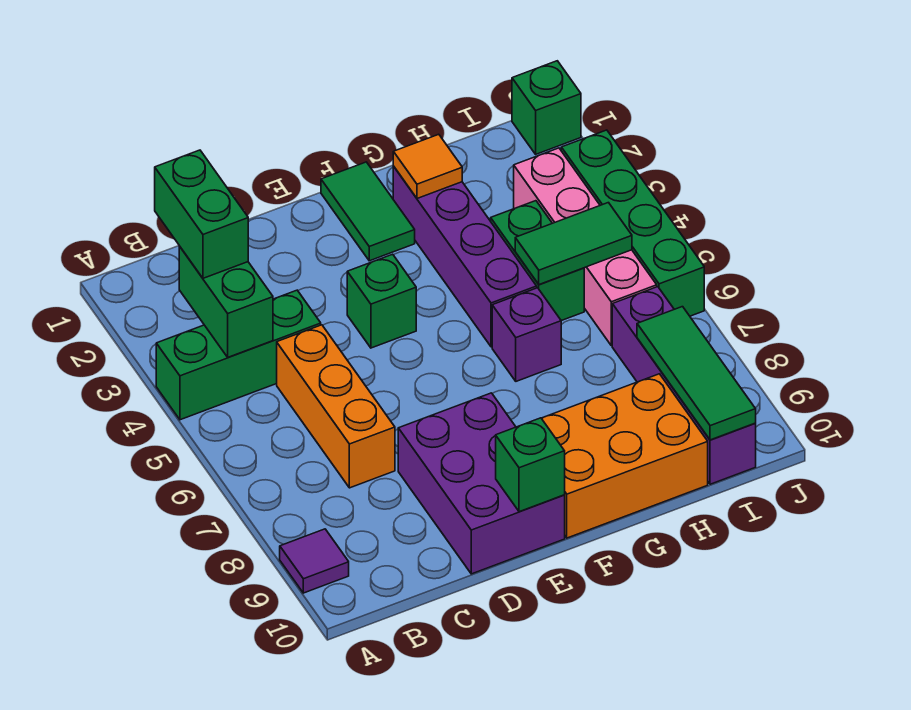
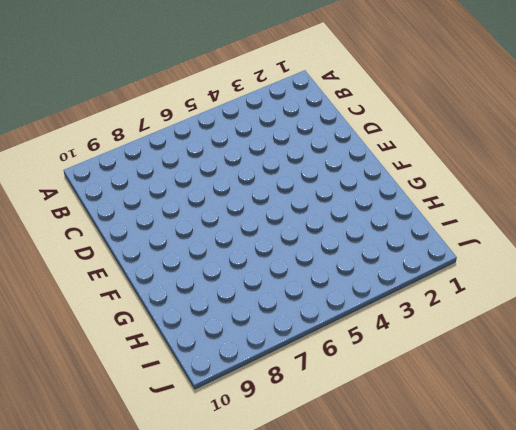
none -> green 1x3 brick [156,290,321,420]
none -> purple 1x1 tile [280,529,349,593]
none -> orange 1x3 brick [277,325,395,488]

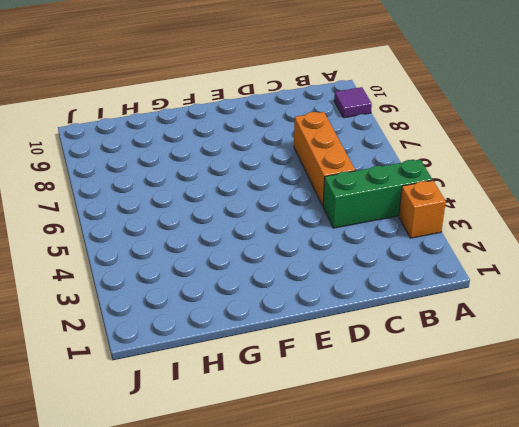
orange 1x1 brick [399,180,446,238] -> none
none -> purple 2x3 brick [398,393,565,574]
none -> green 1x1 brick [347,254,416,348]
none -> green 1x2 tile [321,162,415,261]

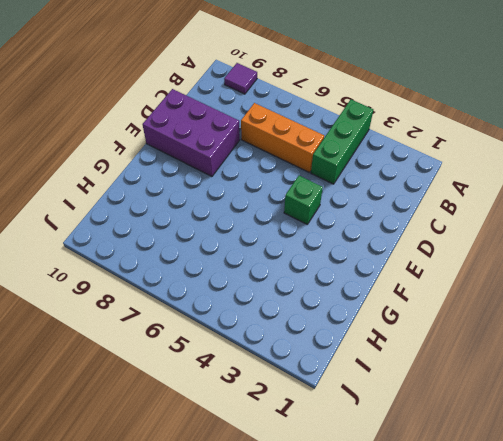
none -> green 1x2 tile [321,162,415,261]
none -> orange 2x3 brick [541,374,708,538]
none -> purple 1x4 brick [393,166,537,347]

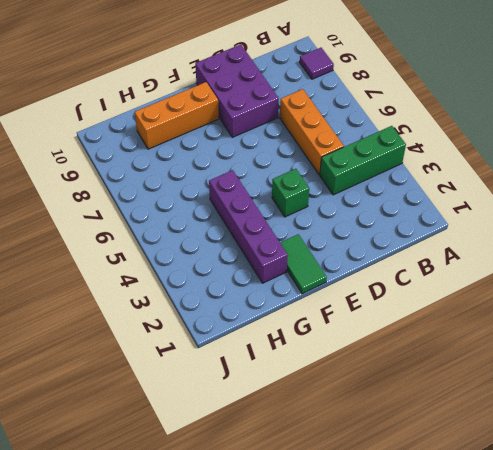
orange 1x3 brick [135,82,219,149] -> orange 2x3 brick [541,374,708,538]
none -> purple 1x1 brick [492,288,561,381]
none -> green 1x2 brick [491,201,584,321]
none -> pink 1x4 brick [514,148,657,346]

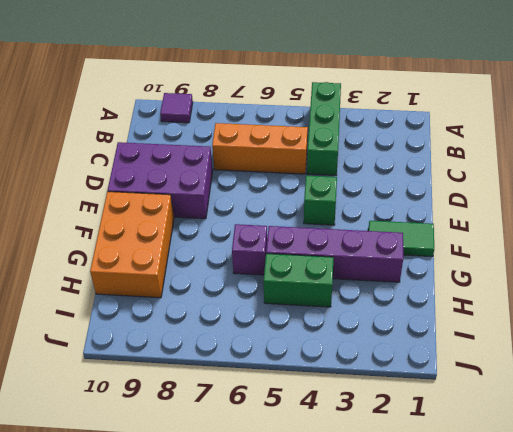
none -> pink 1x4 brick [514,148,657,346]
none -> purple 1x4 brick [612,287,756,484]
none -> green 1x1 brick [512,61,581,154]

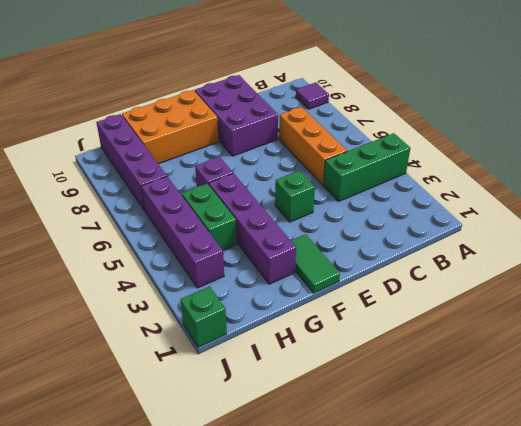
purple 1x4 brick [141,176,224,288] -> pink 1x4 brick [514,148,657,346]
none -> green 1x4 brick [561,130,704,316]
none -> green 1x2 brick [179,246,273,357]
none -> green 1x1 brick [496,418,565,512]

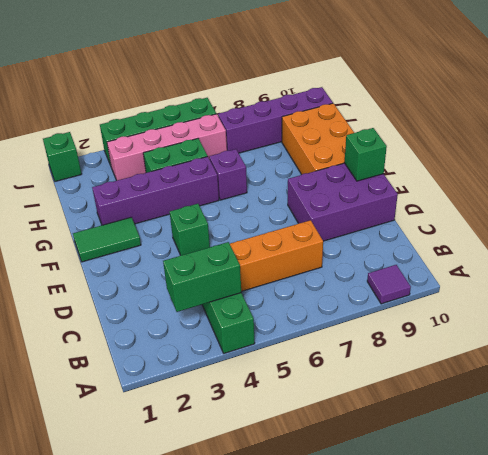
none -> orange 1x1 tile [393,134,462,198]
none -> green 1x2 tile [515,203,632,284]
none -> green 1x3 tile [637,307,756,440]

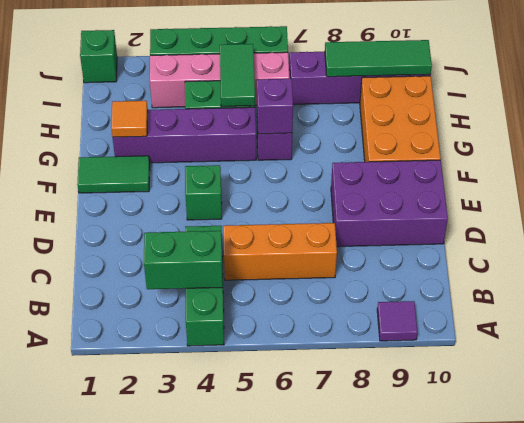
purple 1x1 brick [257,79,293,134] -> none
none -> green 1x1 brick [496,418,565,512]
none -> green 1x2 brick [155,150,248,278]

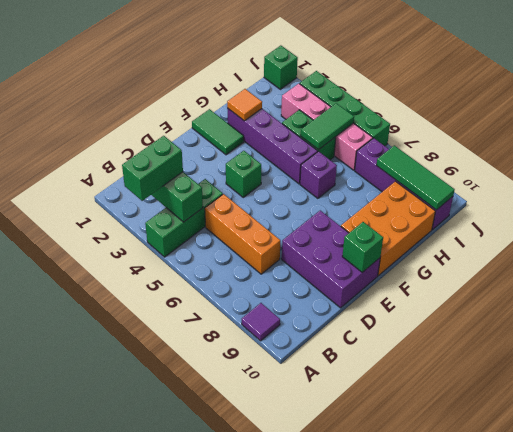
green 1x2 brick [122,136,183,201] -> green 1x2 brick turned to [155,150,248,278]

